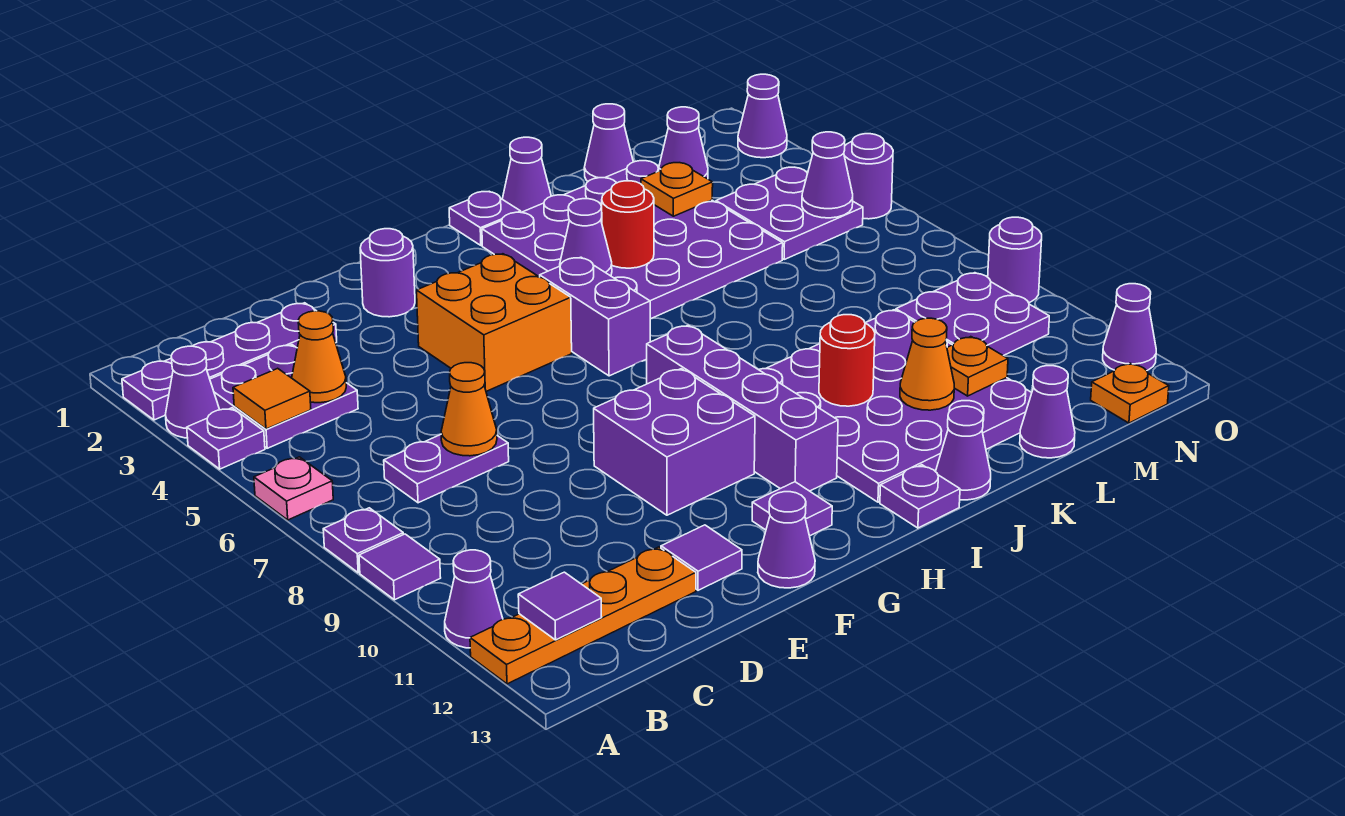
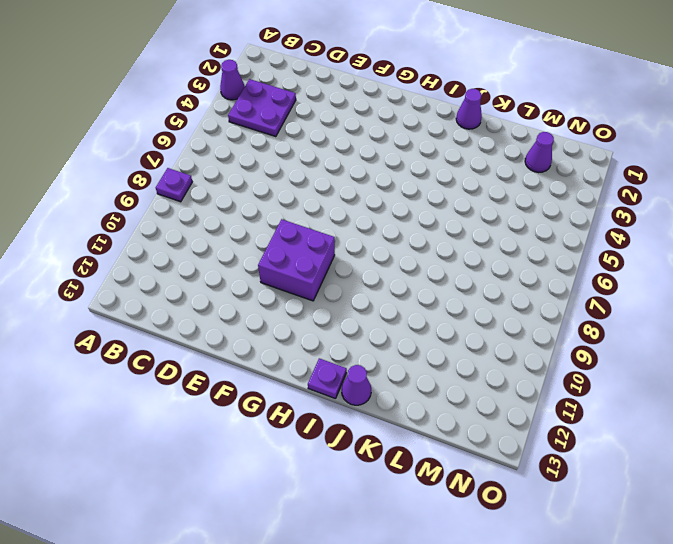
none -> purple 1x4 plate [122,303,337,420]
none -> purple 1x1 plate [187,408,265,469]
none -> pink 1x1 plate [254,457,333,520]
none -> purple 1x1 tile [359,534,441,600]

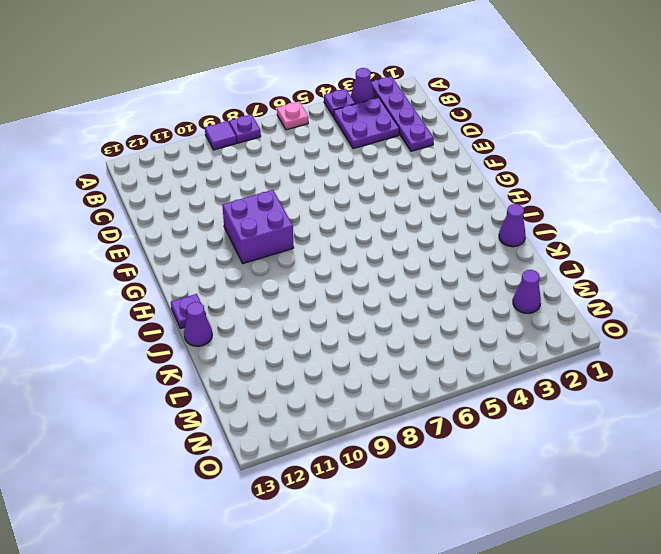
none -> purple 1x1 cone [445,550,503,648]
none -> orange 1x4 plate [470,547,696,684]
none -> purple 1x2 plate [384,434,509,503]
none -> purple 1x1 tile [661,525,742,590]

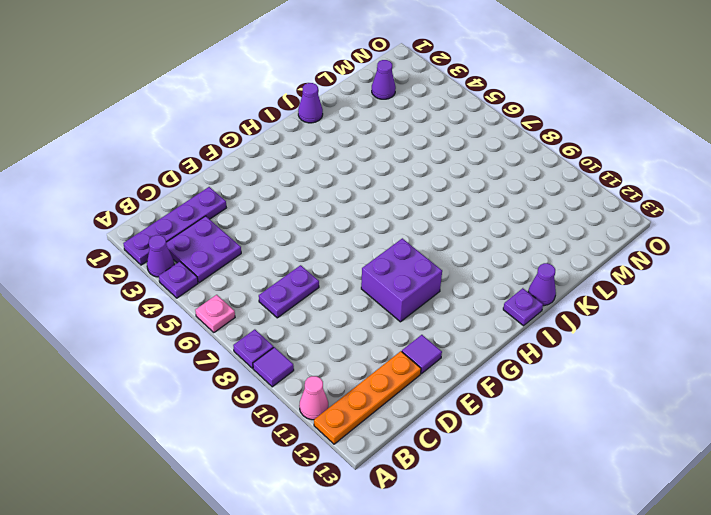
pink 1x1 cone [299,376,328,420] -> purple 1x1 cone [445,550,503,648]
none -> purple 1x1 round brick [360,229,415,317]
none -> orange 2x2 brick [417,254,572,391]
none -> purple 1x1 cone [758,492,815,588]
none -> purple 1x1 tile [752,482,832,536]

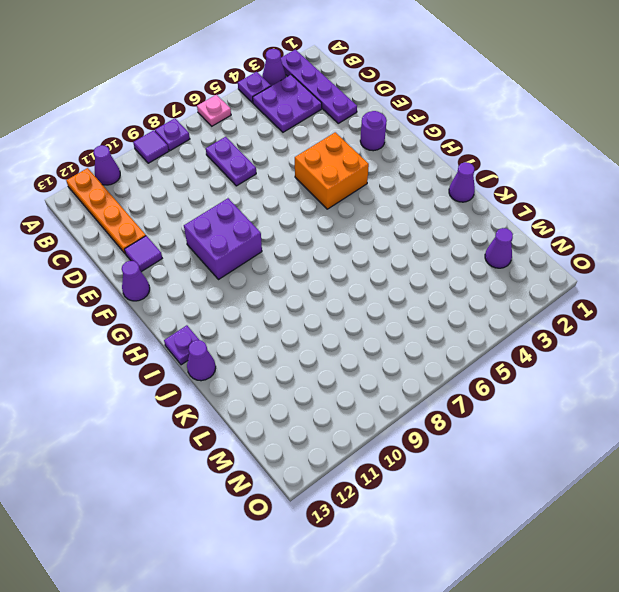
none -> purple 1x1 tile [752,482,832,536]
none -> purple 1x2 brick [540,257,650,376]
none -> purple 1x4 brick [647,325,838,491]
none -> purple 1x1 plate [449,191,521,245]

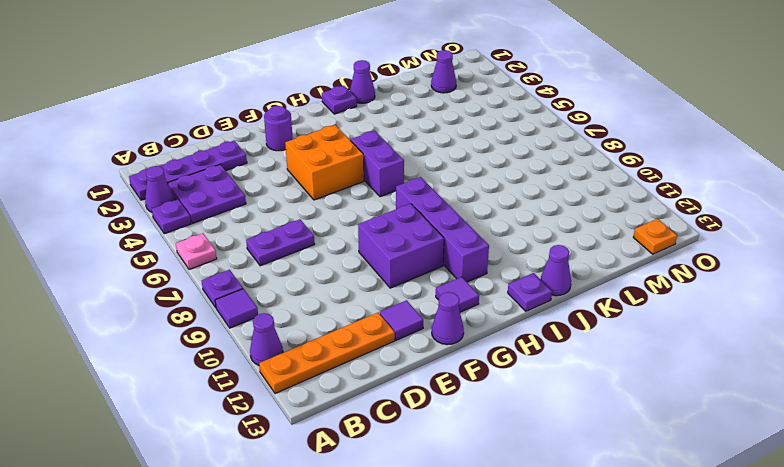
none -> purple 4x4 plate [482,161,783,319]
none -> purple 4x4 plate [759,310,1032,502]
none -> purple 1x1 cone [584,104,633,181]
none -> purple 1x1 cone [1020,366,1075,458]

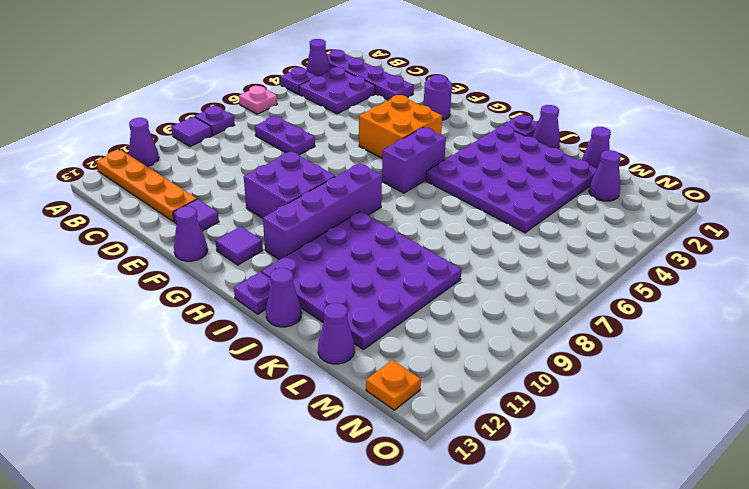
none -> purple 2x2 plate [716,167,863,259]
none -> purple 2x2 plate [896,273,1049,356]
none -> purple 1x1 cone [738,74,787,158]
none -> purple 1x1 round brick [844,134,893,219]

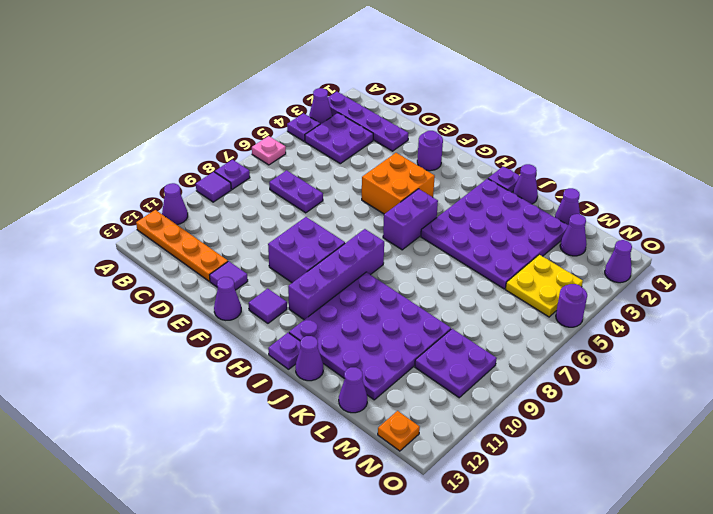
yellow 2x2 plate [505,255,583,317] -> purple 2x2 plate [716,167,863,259]
none -> purple 1x1 round brick [988,217,1042,303]
none -> purple 1x1 cone [1103,284,1156,370]
none -> orange 1x1 tile [233,368,311,429]
none -> purple 1x1 tile [518,572,602,640]

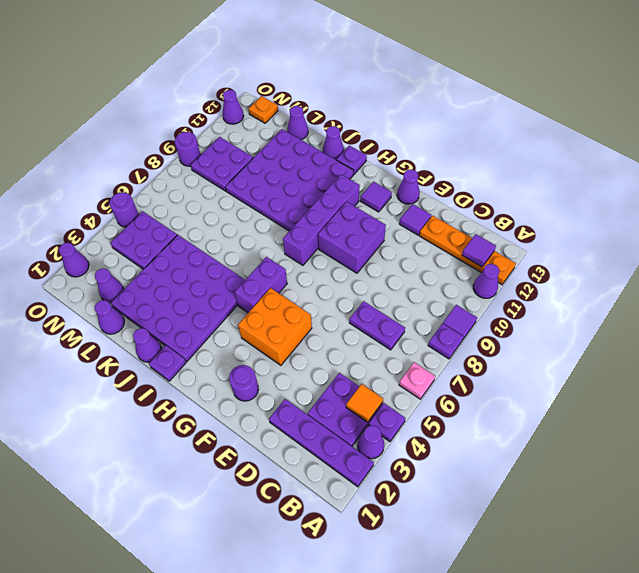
none -> orange 1x1 cone [292,311,346,403]
none -> orange 1x1 cone [441,363,497,456]
none -> purple 1x1 cone [560,199,612,276]
none -> red 1x1 round brick [602,181,654,268]

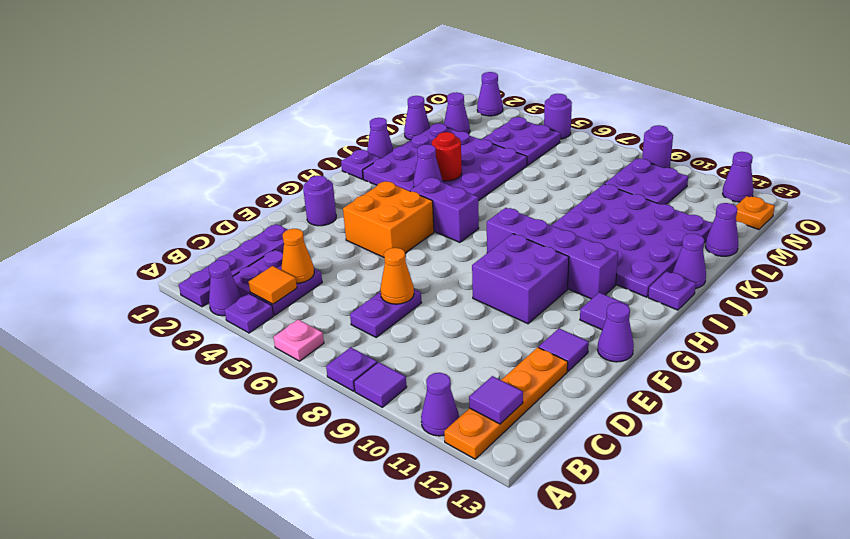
none -> red 1x1 round brick [819,315,875,406]
none -> orange 1x1 cone [900,318,954,410]
none -> orange 1x1 plate [641,163,713,216]
none -> orange 1x1 plate [947,337,1008,396]

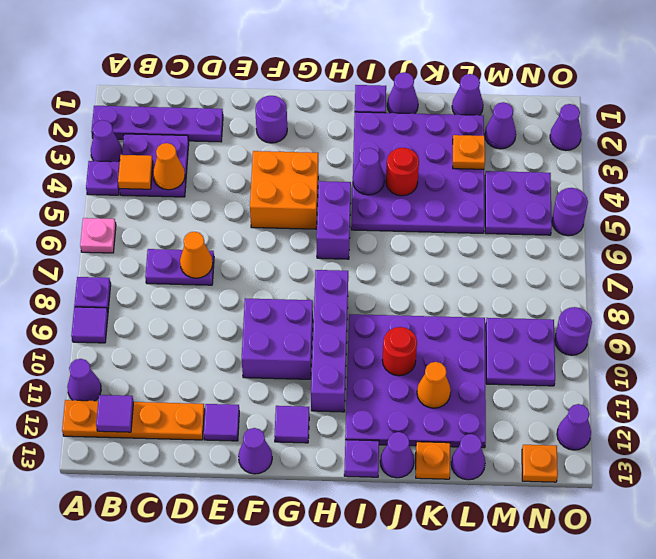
orange 1x1 plate [416,442,450,479] -> orange 1x1 plate moved to [947,337,1008,396]
none -> purple 1x1 cone [802,132,853,218]

